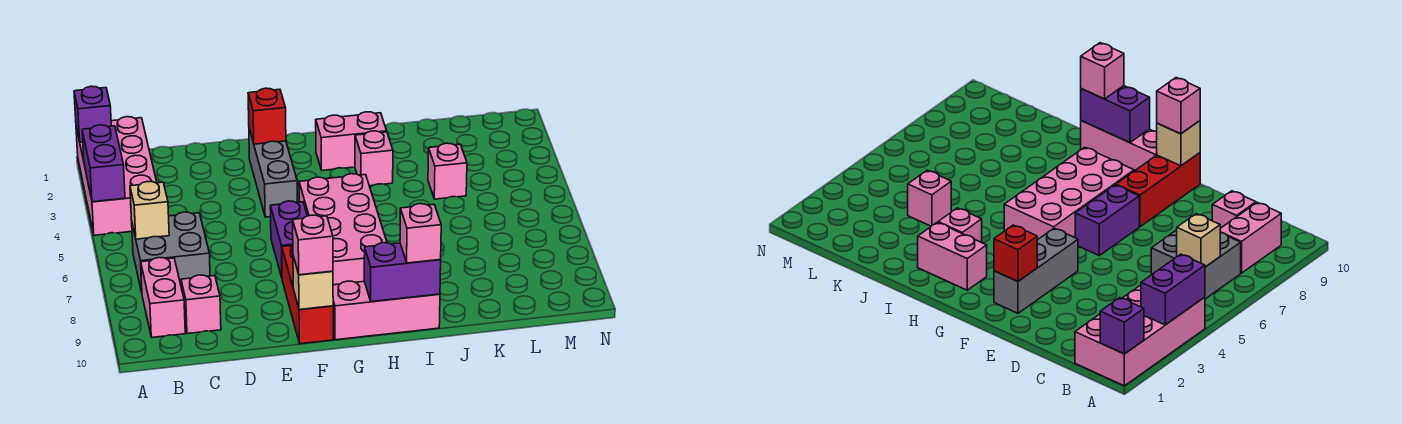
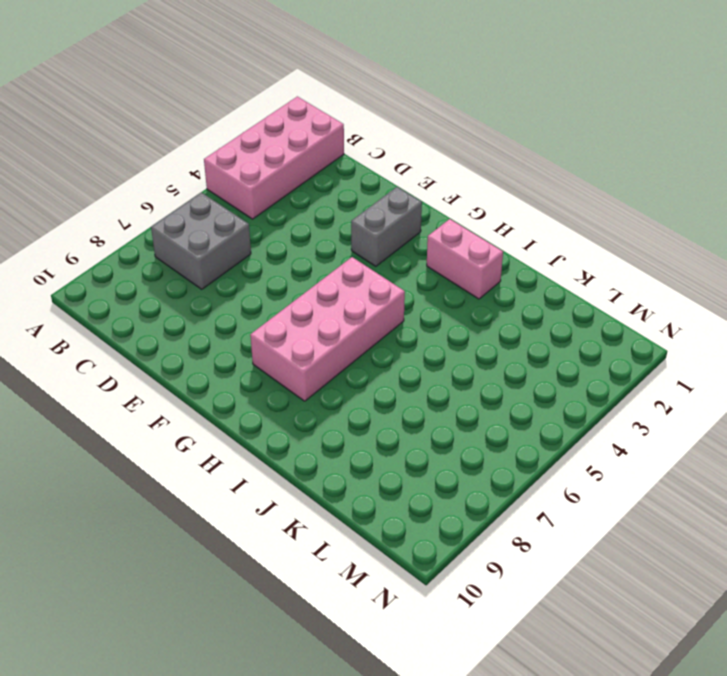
grey 1x2 brick [351,187,422,266] -> grey 1x3 brick [249,129,297,217]
none -> pink 1x2 brick [141,258,185,337]
none -> pink 1x1 brick [181,275,221,334]
none -> purple 1x2 brick [270,201,307,277]

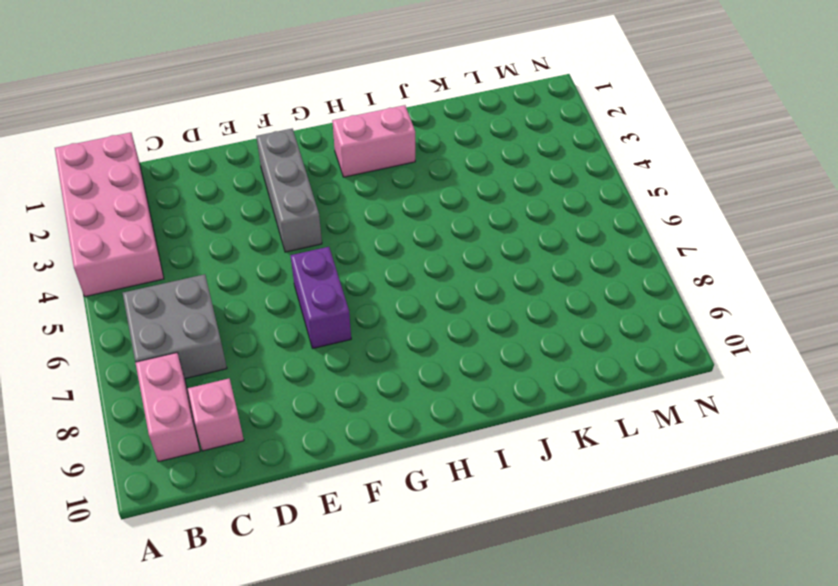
none -> red 1x3 brick [282,245,333,344]
none -> pink 2x4 brick [299,174,387,285]
none -> pink 1x3 brick [333,281,440,340]

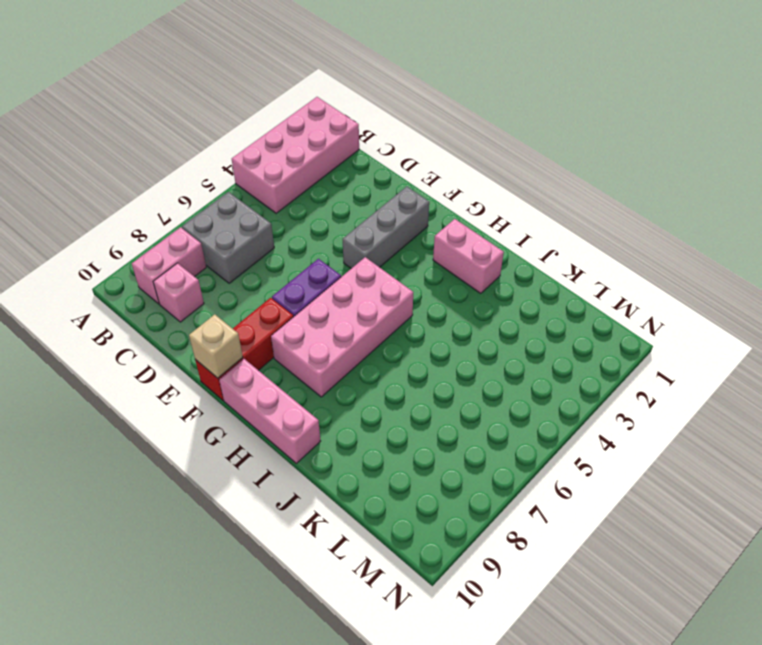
none -> pink 1x1 brick [355,131,393,186]
none -> pink 1x1 brick [428,143,467,199]
none -> purple 1x1 brick [74,86,111,142]

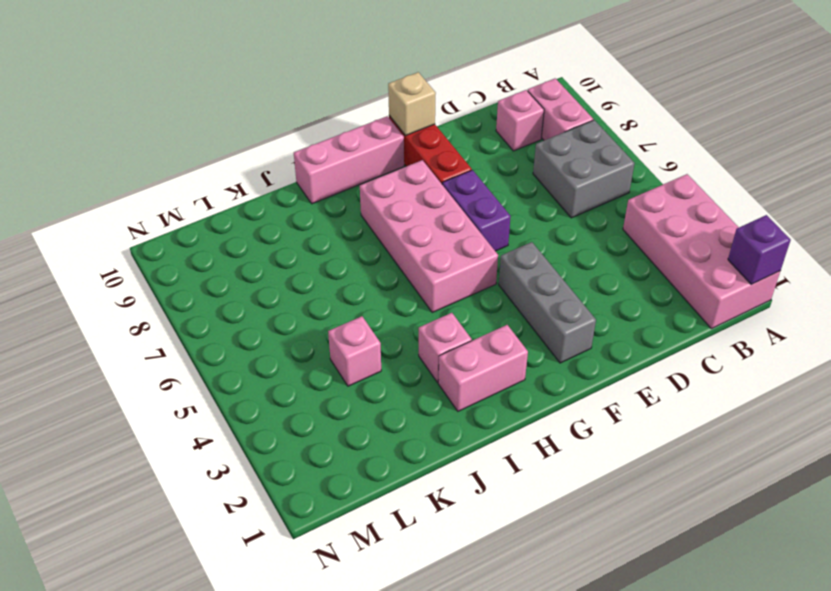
none -> purple 1x2 brick [82,125,125,202]
none -> tan 1x1 brick [130,182,169,239]
none -> red 1x1 brick [248,88,286,144]

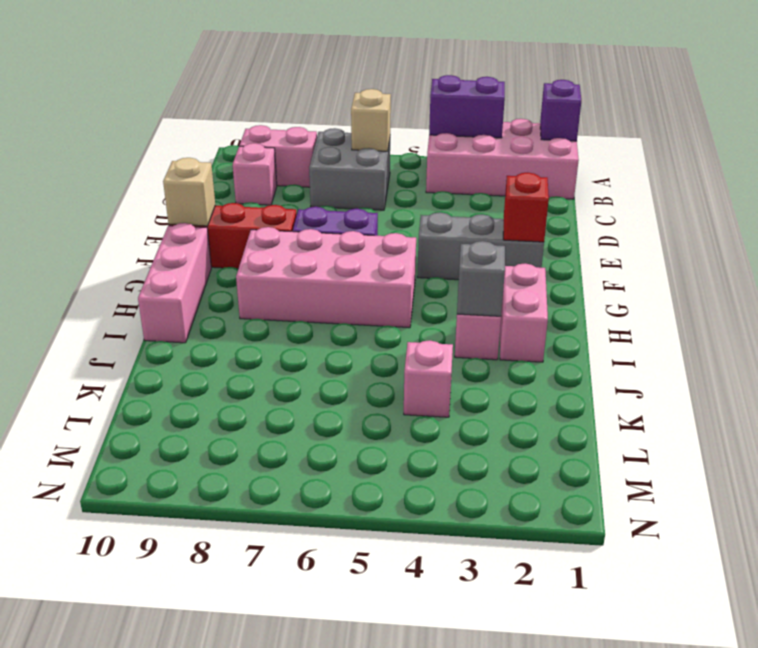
grey 1x1 brick [457,241,505,316] -> none
none -> purple 1x2 brick [364,243,441,302]
none -> pink 1x1 brick [293,215,333,275]
none -> pink 1x1 brick [400,204,441,263]

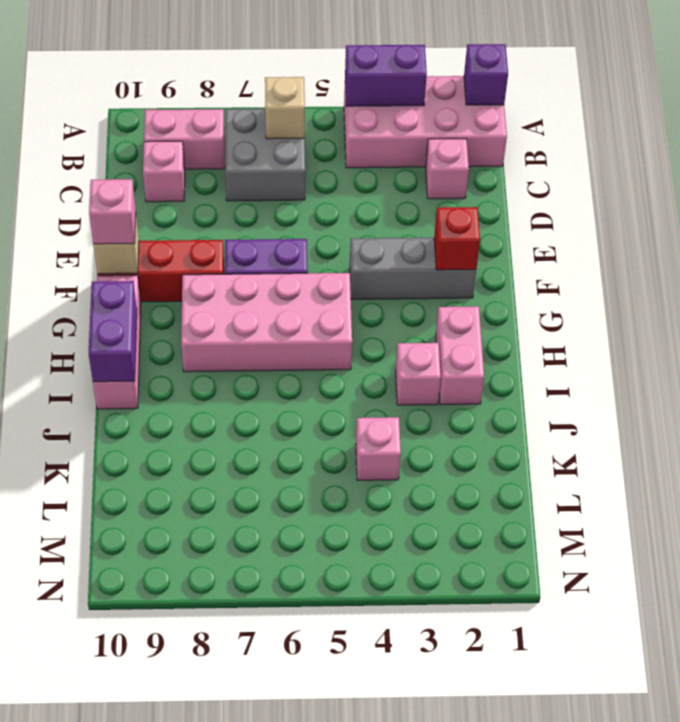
pink 1x1 brick [426,139,469,199] -> pink 1x1 brick moved to [400,204,441,263]

